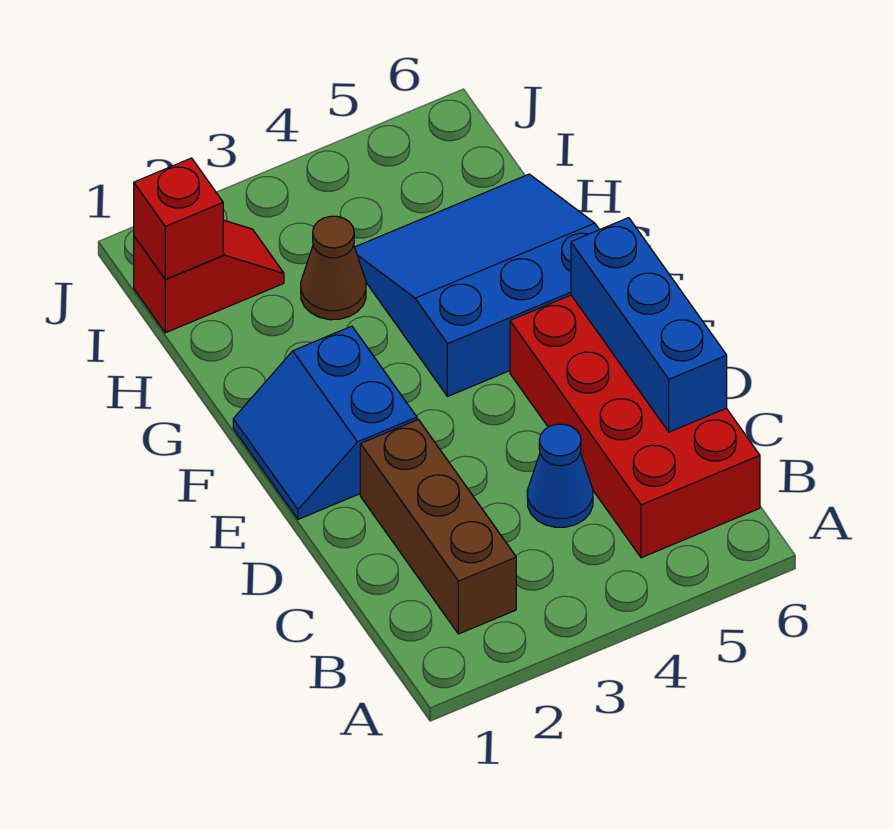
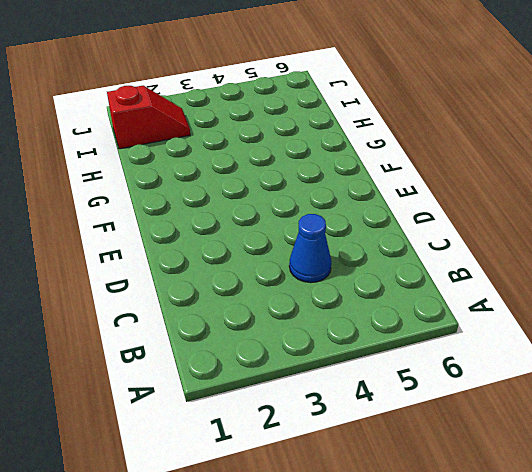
none -> brown 1x3 brick [360,420,516,634]
none -> red 2x4 brick [510,295,760,558]

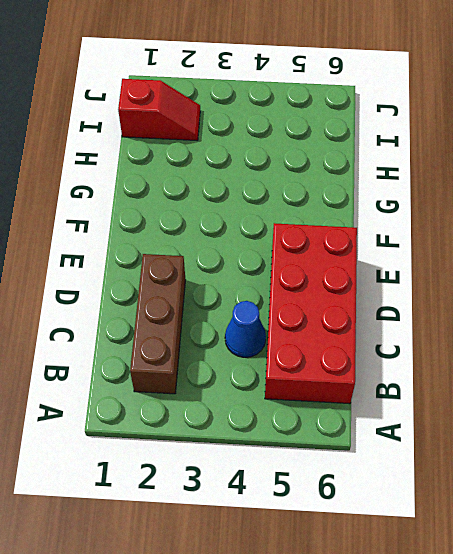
none -> blue 2x2 slope [233,326,417,519]
none -> blue 3x3 slope [355,174,599,397]

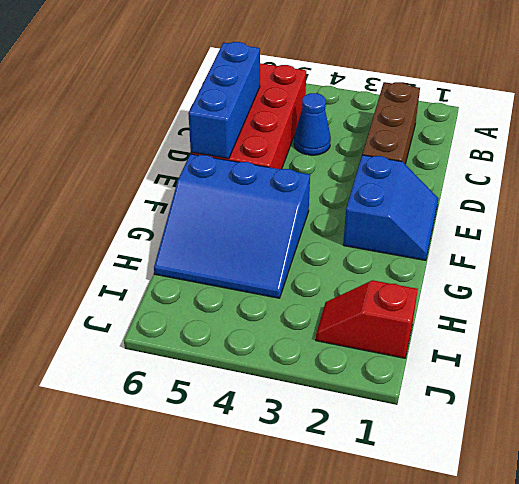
none -> brown 1x1 cone [301,216,366,320]
none -> red 1x1 brick [134,158,223,279]

